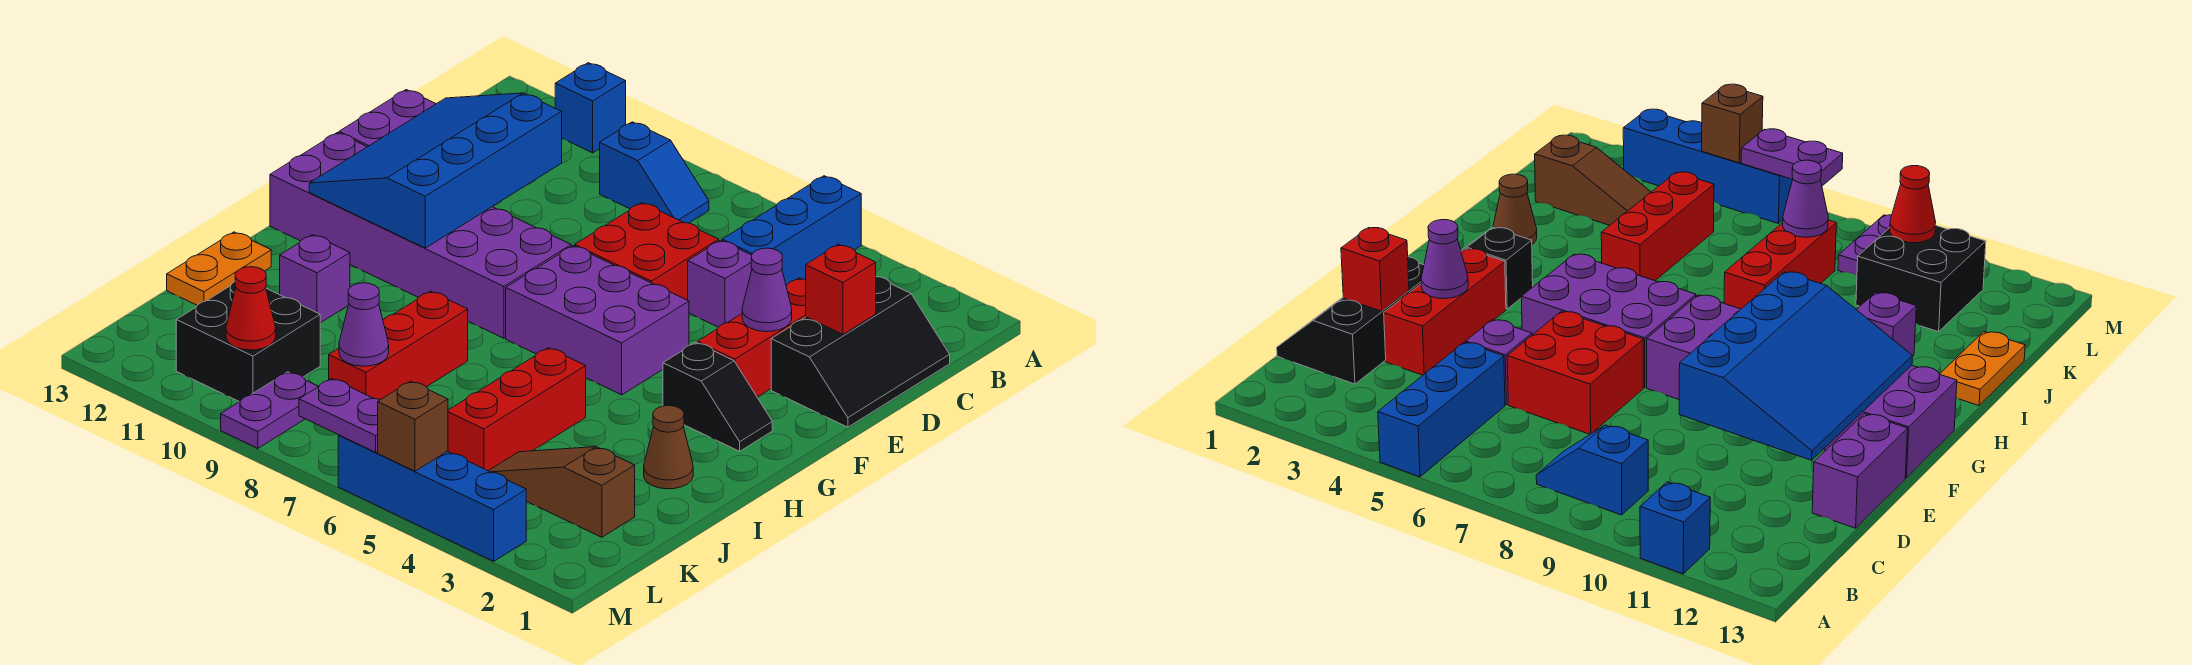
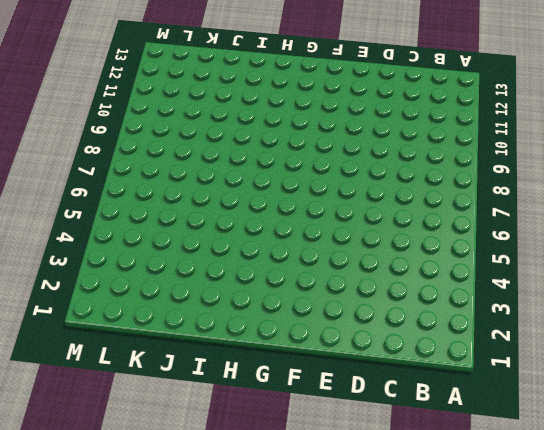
none -> blue 1x3 brick [722,176,861,286]
none -> blue 1x1 brick [555,63,626,153]
none -> blue 1x2 slope [600,122,709,223]

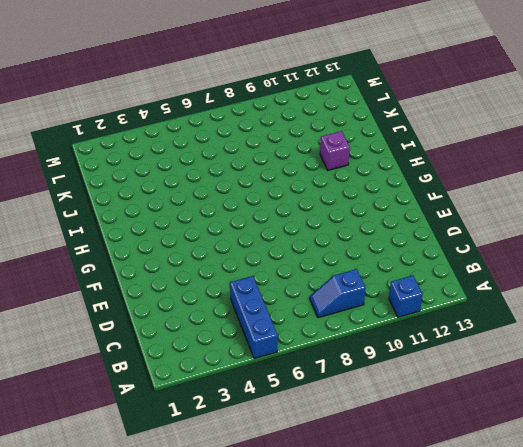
none -> black 2x3 slope [771,277,950,427]
none -> red 1x3 brick [697,278,806,397]
none -> purple 1x1 brick [688,240,752,327]

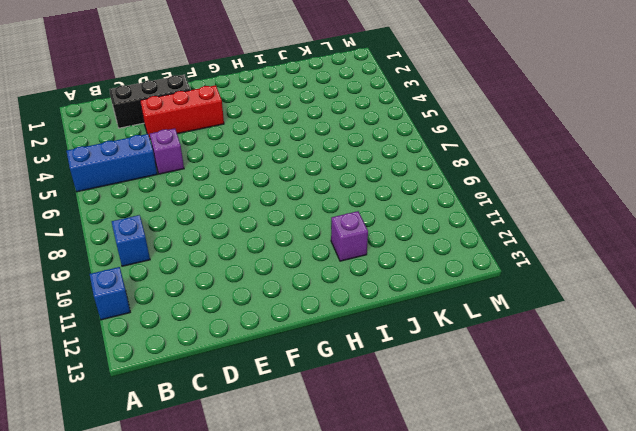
none -> red 2x2 brick [575,203,719,300]
none -> purple 1x2 brick [339,90,436,147]
none -> purple 2x3 brick [506,246,689,395]

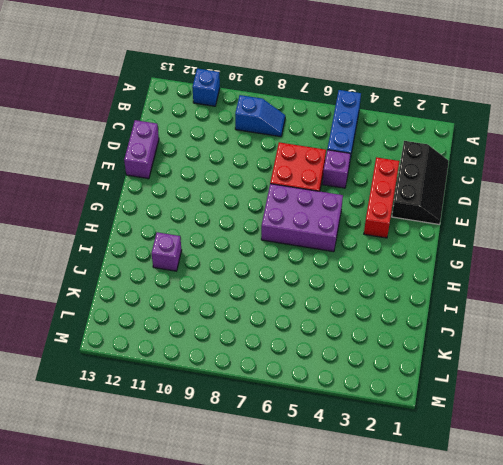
none -> purple 2x6 brick [270,133,571,338]
none -> black 1x2 slope [663,343,772,451]
none -> brown 1x1 cone [644,406,693,489]

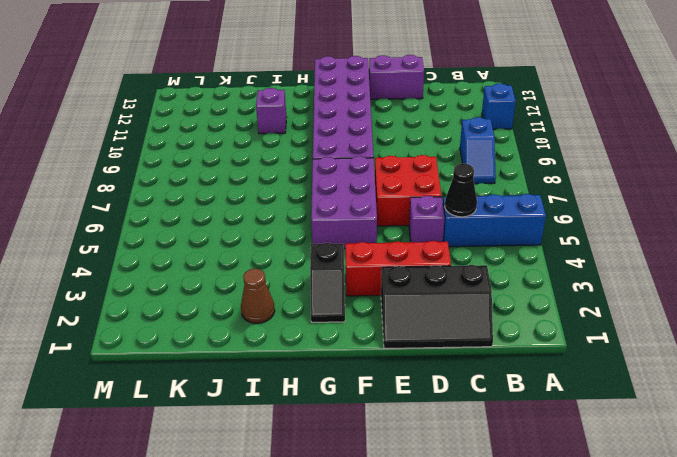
black 1x1 cone [445,163,477,217] -> none
none -> red 1x3 brick [448,348,586,471]
none -> red 1x3 brick [329,291,468,400]
none -> orange 1x2 plate [167,232,271,305]

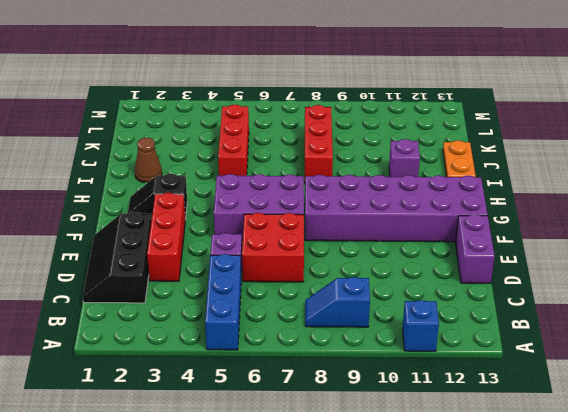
none -> brown 1x3 slope [489,447,635,537]
none -> black 2x2 brick [176,282,320,402]
none -> purple 1x2 plate [221,372,318,448]

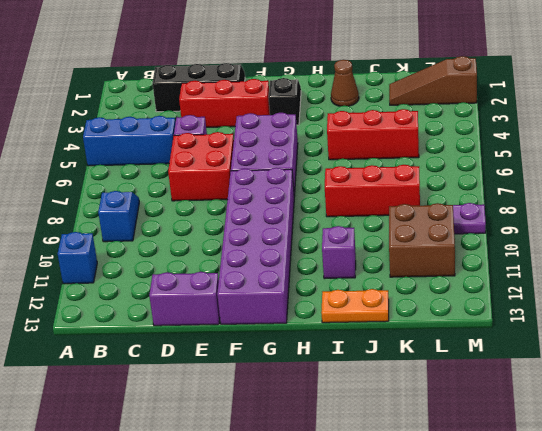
brown 1x3 slope [389,56,477,105] -> brown 1x3 slope turned to [489,447,635,537]
brown 2x2 brick [389,203,455,277] -> black 2x2 brick [176,282,320,402]
none -> blue 1x4 brick [338,435,526,561]
none -> red 1x1 brick [806,244,876,334]
none -> blue 3x4 slope [309,93,562,248]

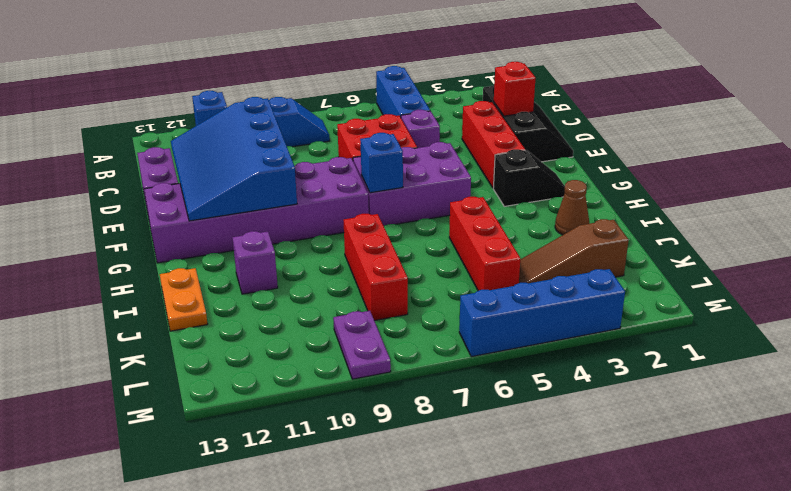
blue 1x1 brick [360,133,403,193] -> none
none -> black 2x2 brick [176,282,320,402]
none -> purple 1x1 cone [742,248,792,332]
none -> purple 1x1 cone [339,283,389,366]

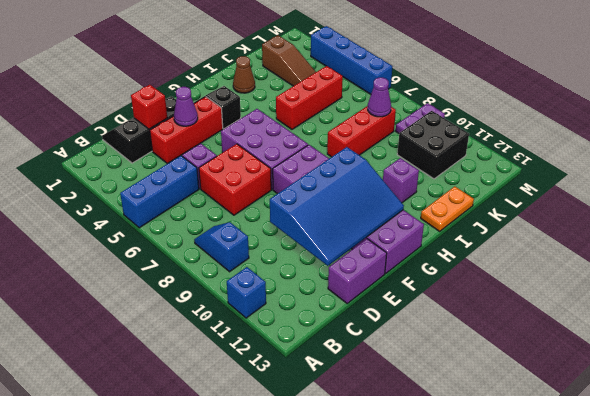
none -> red 1x1 cone [226,267,276,350]
none -> brown 1x1 brick [378,381,448,471]
none -> purple 1x2 plate [299,379,380,452]

